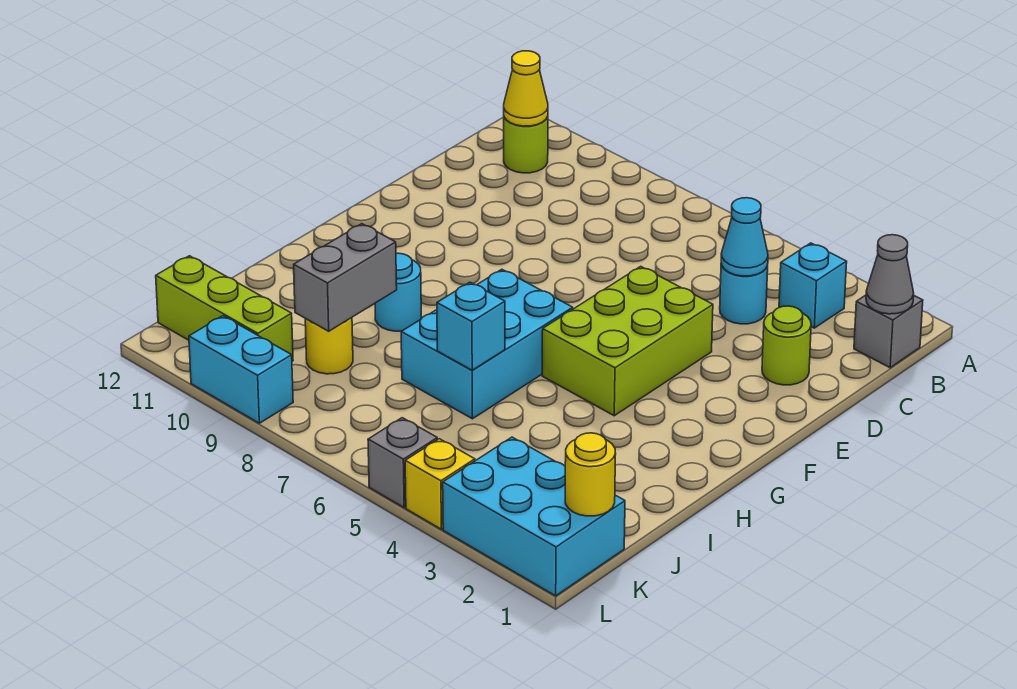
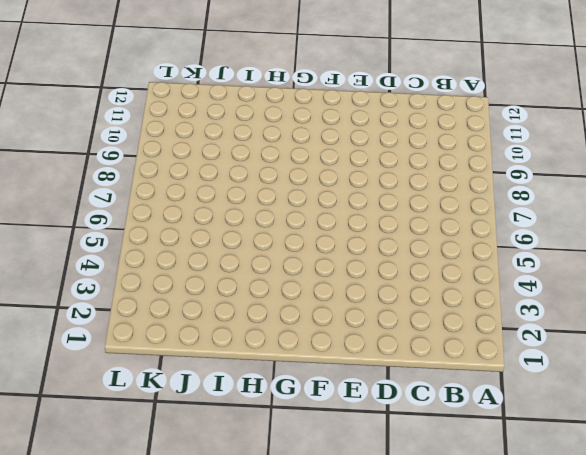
none -> grey 1x1 brick [854,295,923,368]
none -> cyan 1x1 brick [779,243,847,328]
none -> lime 1x1 round brick [504,117,548,173]

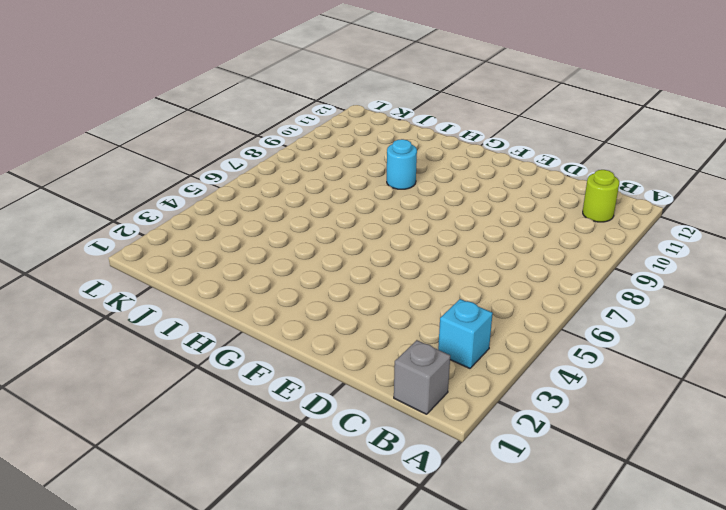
none -> cyan 1x1 round brick [720,264,768,324]
none -> lime 1x1 round brick [762,306,811,385]
none -> lime 2x3 brick [542,266,713,416]

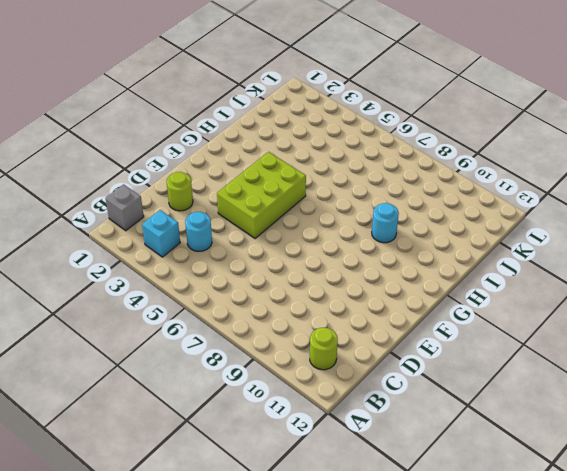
none -> cyan 2x3 brick [401,269,573,419]
none -> yellow 1x1 round brick [305,318,353,374]
none -> cyan 2x3 brick [443,437,625,596]

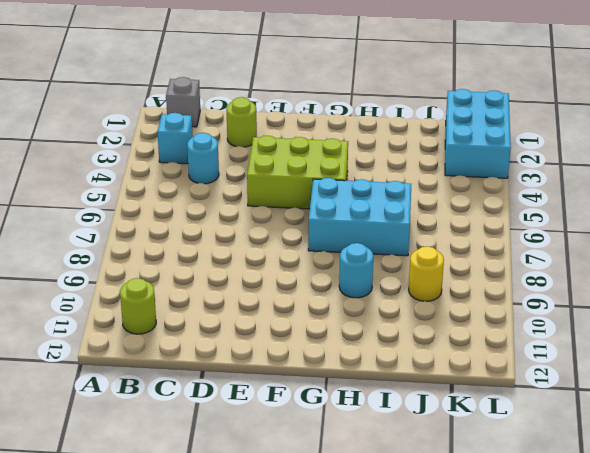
none -> lime 1x3 brick [156,256,293,361]
none -> yellow 1x1 brick [405,439,475,529]
none -> grey 1x1 brick [368,418,437,508]

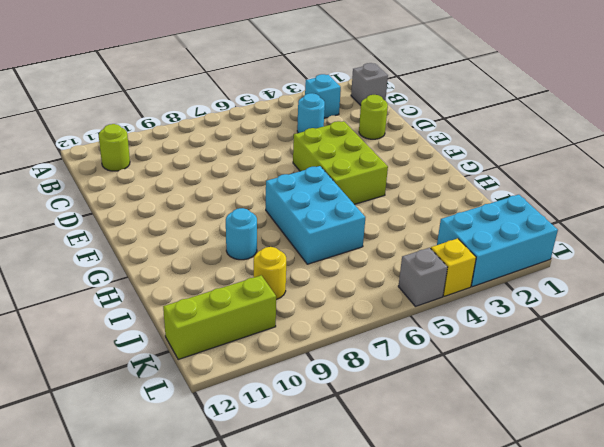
none -> cyan 1x2 brick [189,316,293,423]
none -> grey 1x1 cone [866,235,914,314]
none -> yellow 1x1 cone [504,51,548,126]

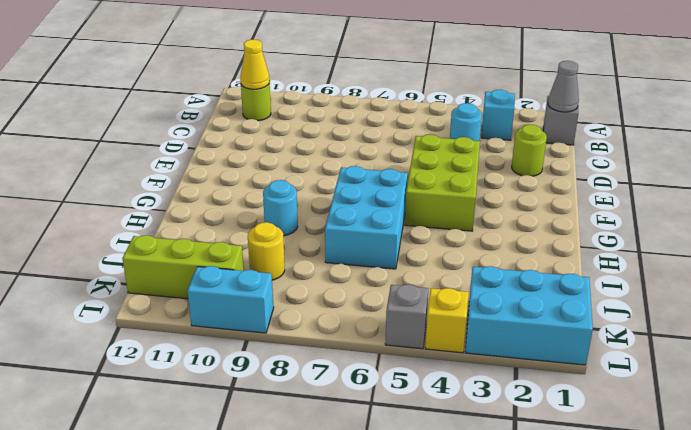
none -> cyan 1x1 cone [721,198,768,276]
none -> cyan 1x1 brick [437,282,505,370]
none -> grey 1x2 brick [294,224,397,331]

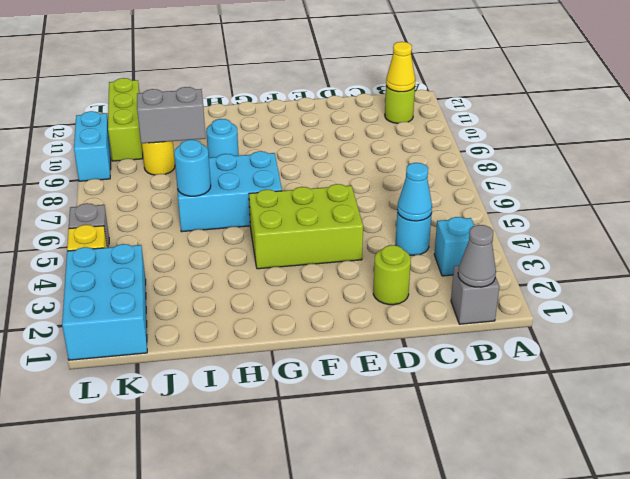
cyan 1x1 round brick [174,140,211,196] -> cyan 1x1 brick [437,282,505,370]
none -> yellow 1x1 round brick [565,433,616,516]

